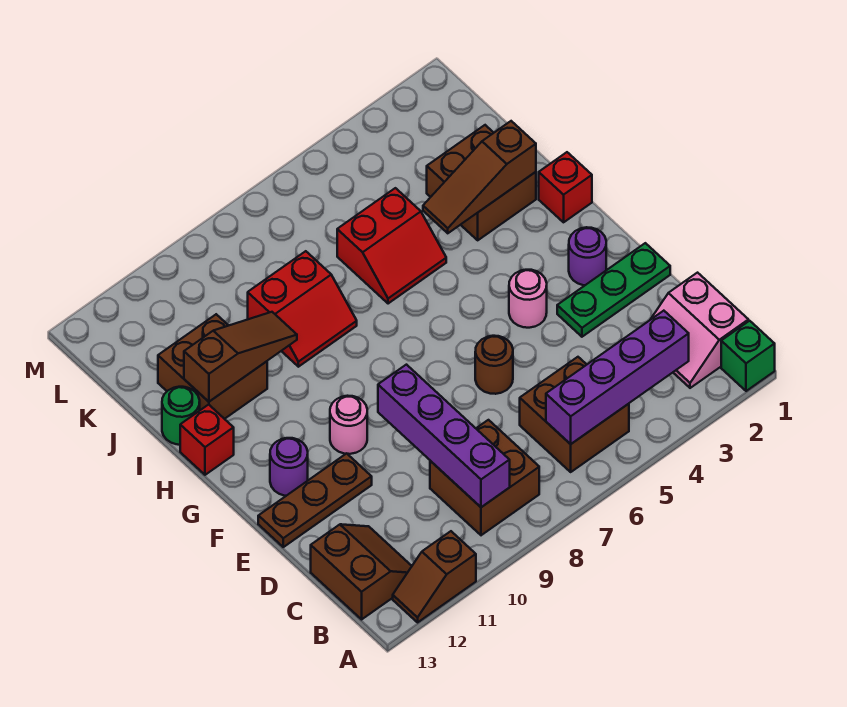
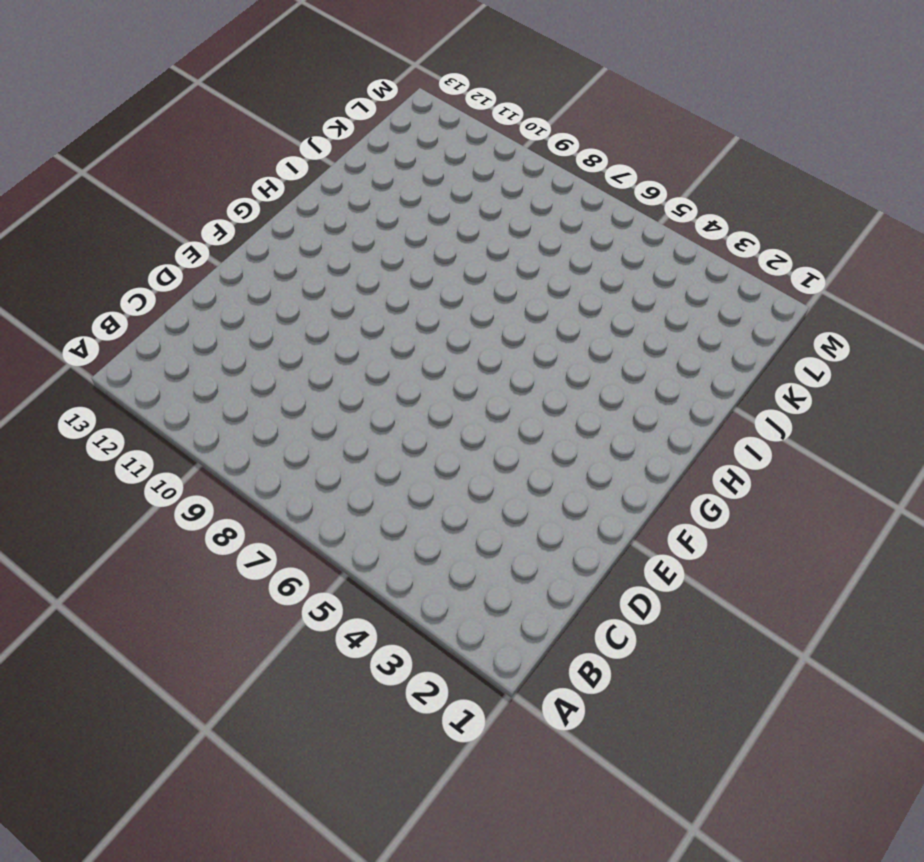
none -> green 1x1 brick [721,321,775,391]
none -> brown 1x2 slope [393,531,476,622]
none -> pink 2x2 slope [650,273,748,388]

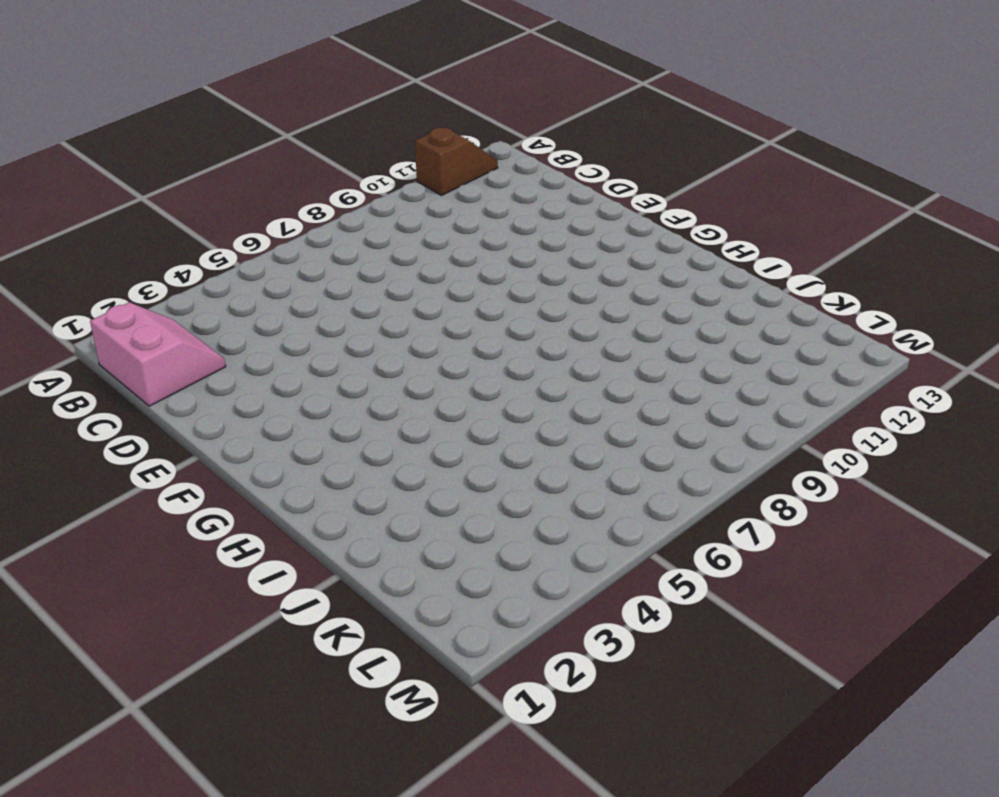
none -> green 1x1 brick [721,321,775,391]
none -> brown 2x2 brick [520,357,629,472]
none -> brown 2x2 brick [430,420,539,535]

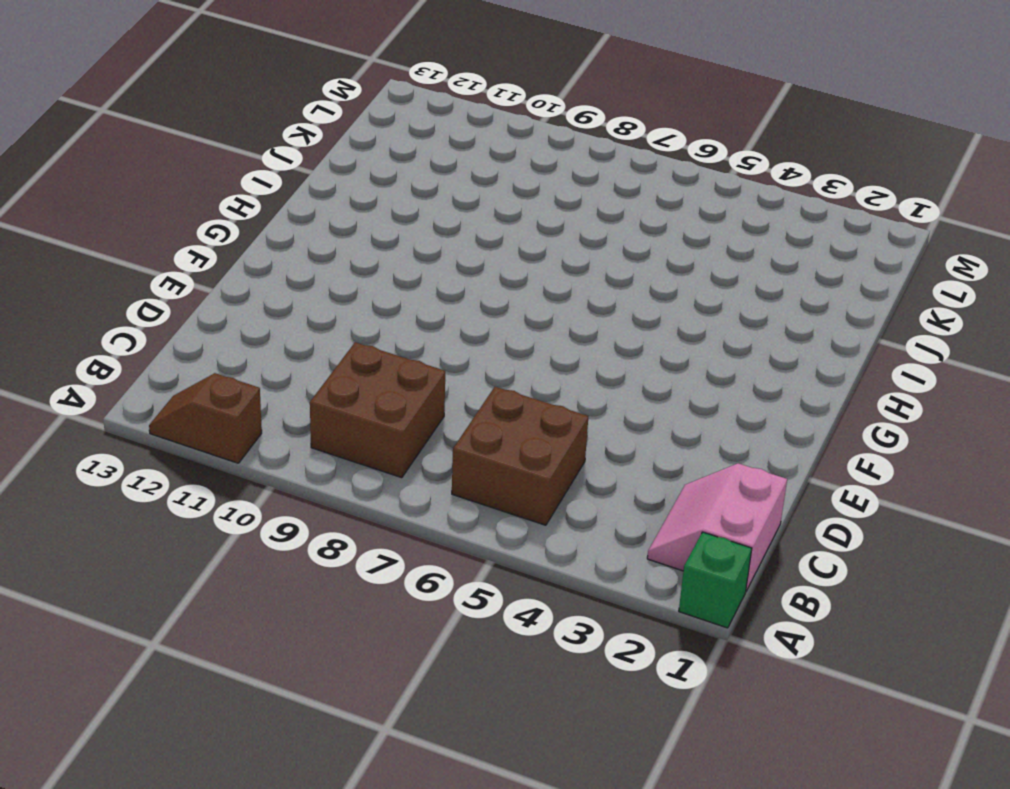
none -> brown 2x2 slope [311,524,412,619]
none -> green 1x3 plate [557,243,670,337]
none -> brown 1x1 round brick [475,336,513,394]

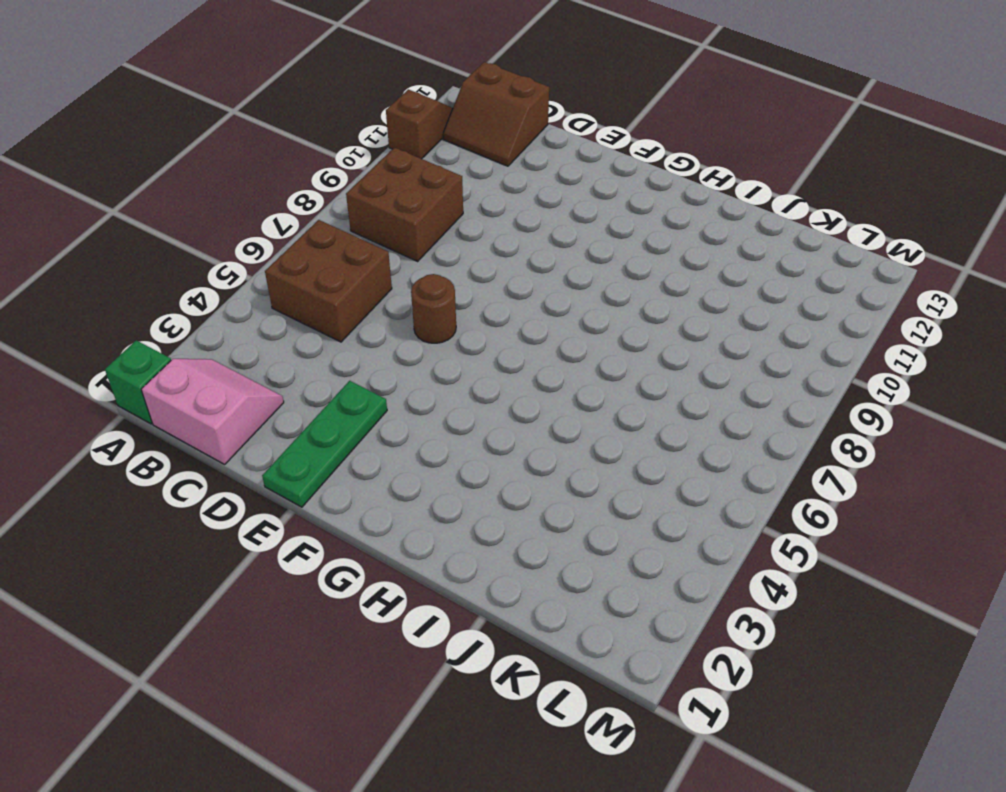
none -> brown 1x3 plate [258,453,372,547]
none -> purple 1x1 round brick [569,227,606,285]
none -> pink 1x1 round brick [509,270,547,328]

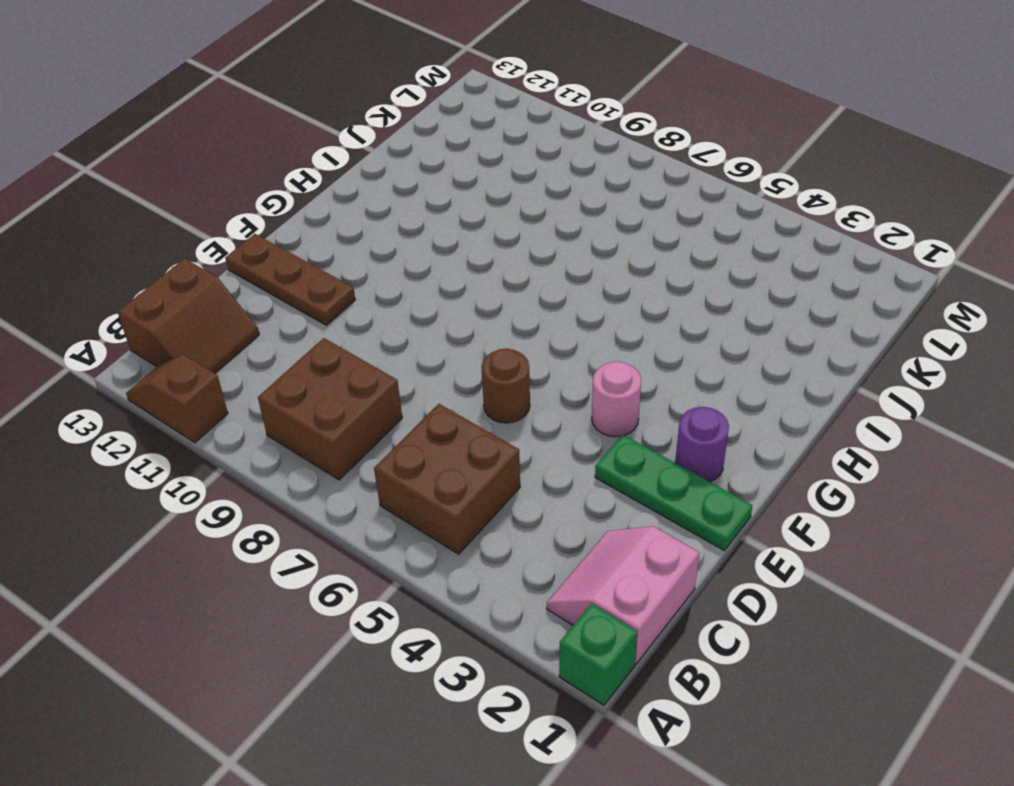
none -> pink 1x1 round brick [330,396,367,454]
none -> purple 1x1 round brick [270,438,308,496]
none -> red 1x1 brick [539,152,592,222]

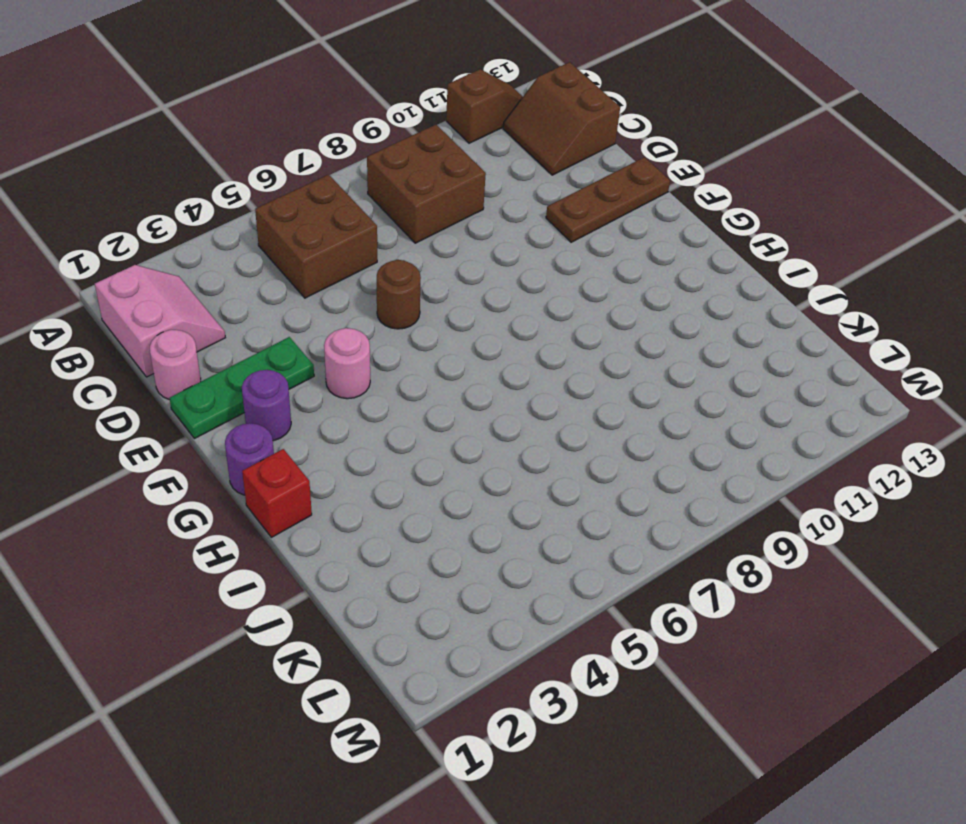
pink 1x1 round brick [150,330,201,400] -> pink 1x1 round brick moved to [330,396,367,454]
purple 1x1 round brick [225,423,274,495] -> purple 1x1 round brick moved to [270,438,308,496]
none -> green 1x1 brick [721,321,775,391]
none -> red 1x1 brick [180,405,234,475]
none -> brown 2x2 brick [427,125,536,240]

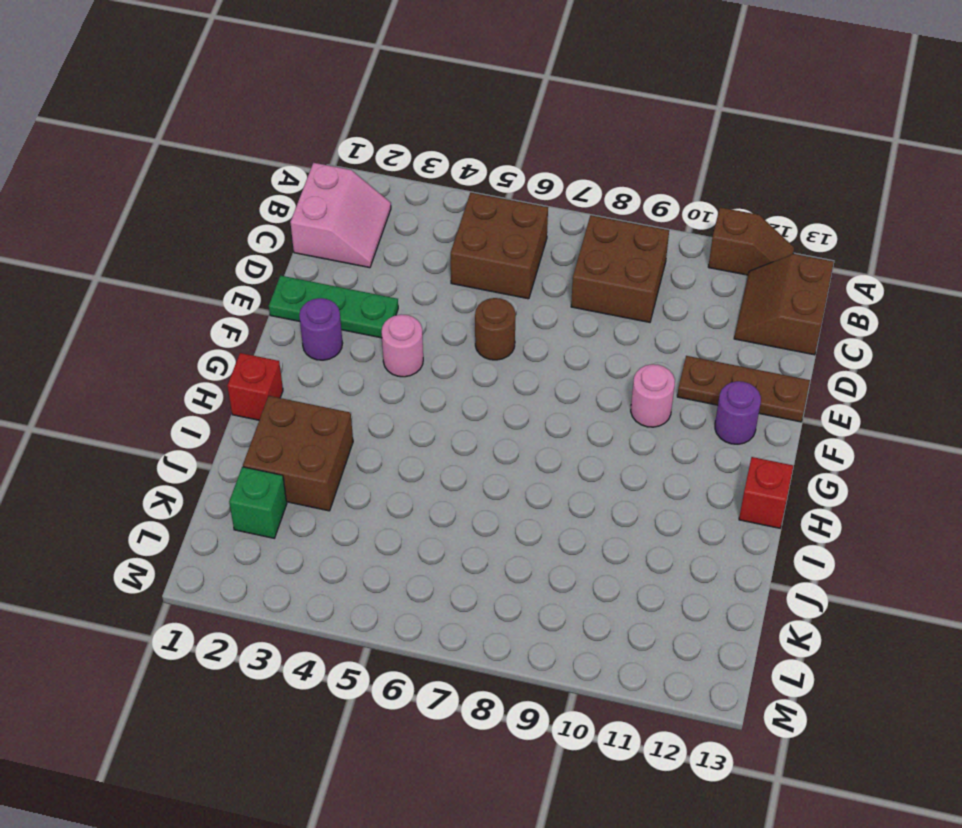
green 1x1 brick [229,467,287,538] -> green 1x1 brick moved to [721,321,775,391]
none -> red 2x2 slope [337,188,446,304]
none -> red 2x2 slope [248,251,357,367]
none -> brown 2x2 brick [158,314,267,419]

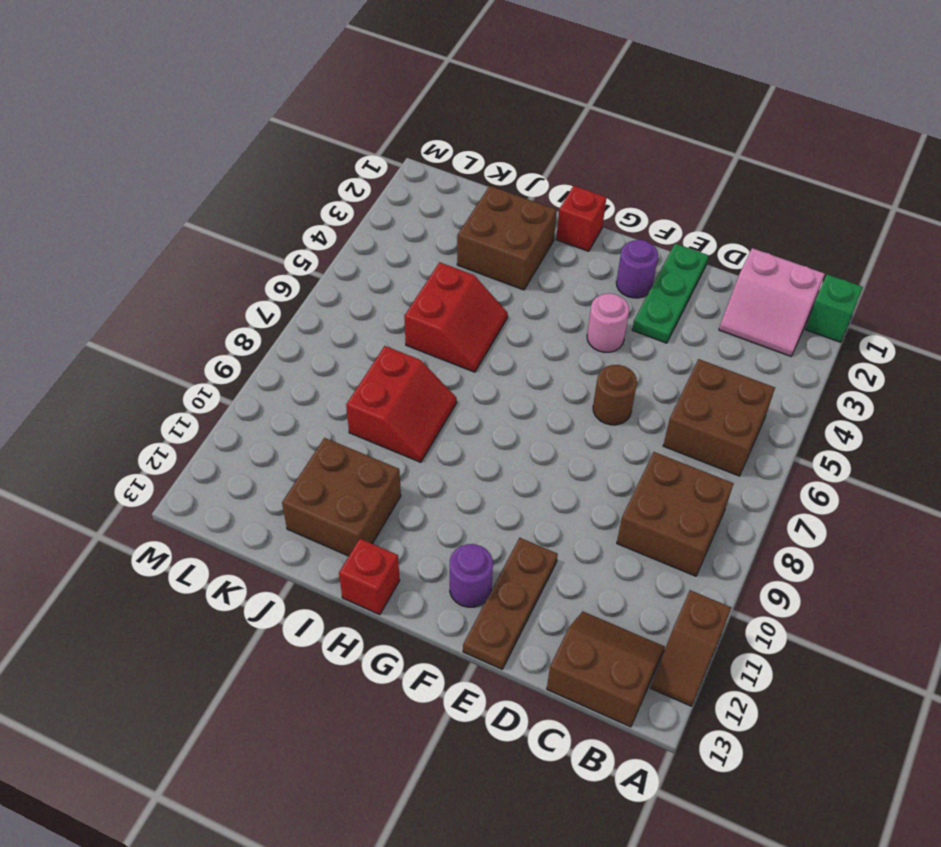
none -> pink 1x1 round brick [330,396,367,454]
none -> green 1x1 round brick [162,387,200,445]
none -> purple 1x4 brick [546,311,689,444]

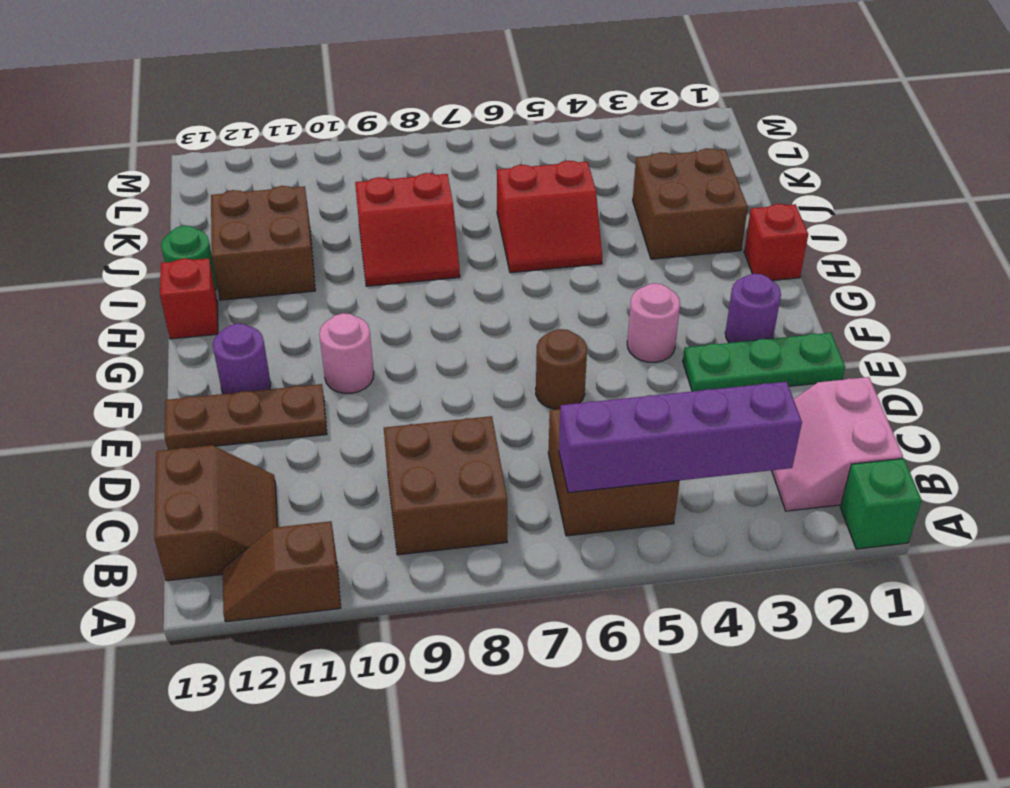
none -> purple 1x4 brick [378,365,510,507]
none -> brown 1x3 slope [423,121,536,233]
none -> brown 1x3 slope [184,312,297,402]

